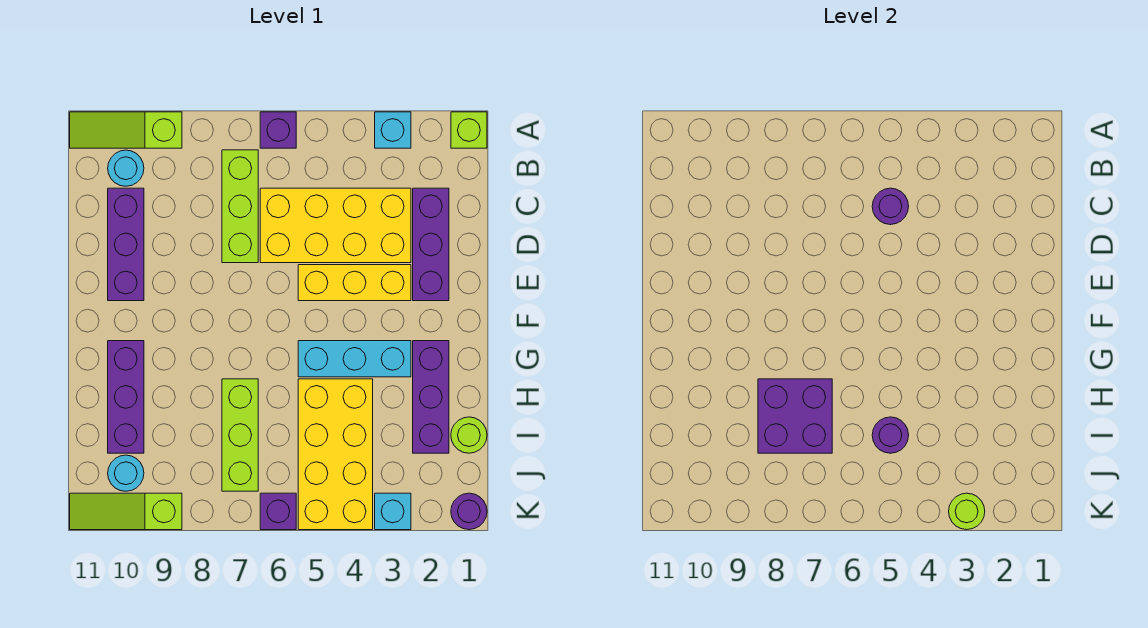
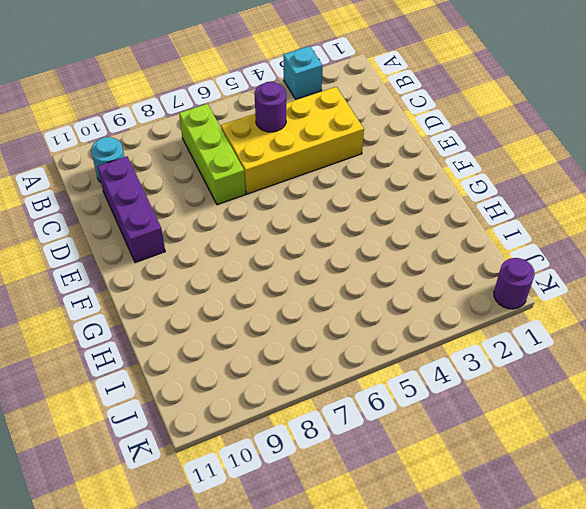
none -> lime 1x1 brick [451,112,487,148]
none -> purple 1x1 brick [260,112,296,148]
none -> lime 1x3 slope [70,112,182,148]

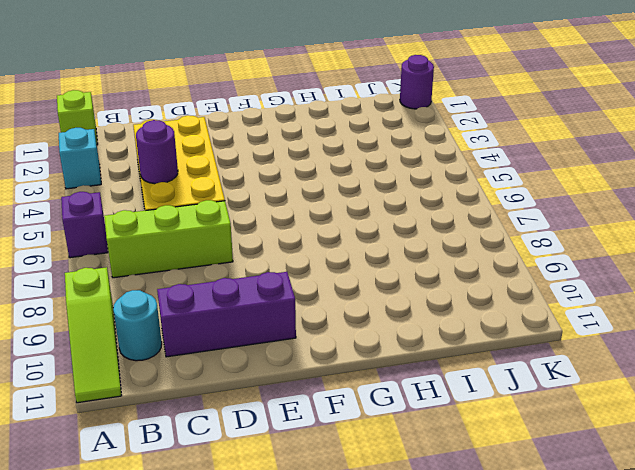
none -> purple 1x3 brick [413,188,449,301]
none -> yellow 1x3 brick [298,265,411,301]
none -> purple 1x3 brick [413,341,449,453]

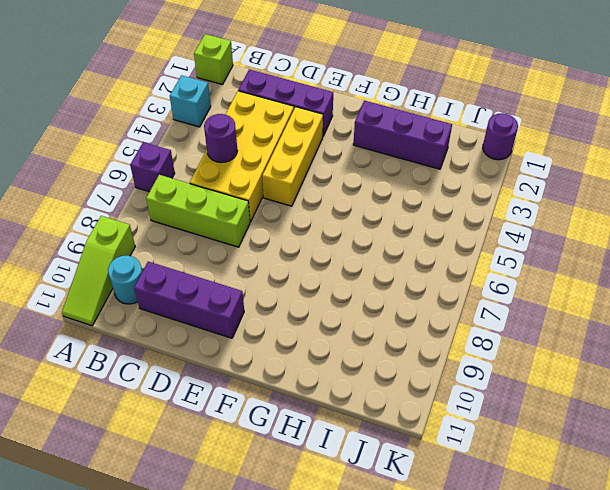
none -> cyan 1x3 brick [298,341,411,377]
none -> purple 1x3 brick [108,341,144,453]
none -> yellow 2x4 brick [298,379,373,530]

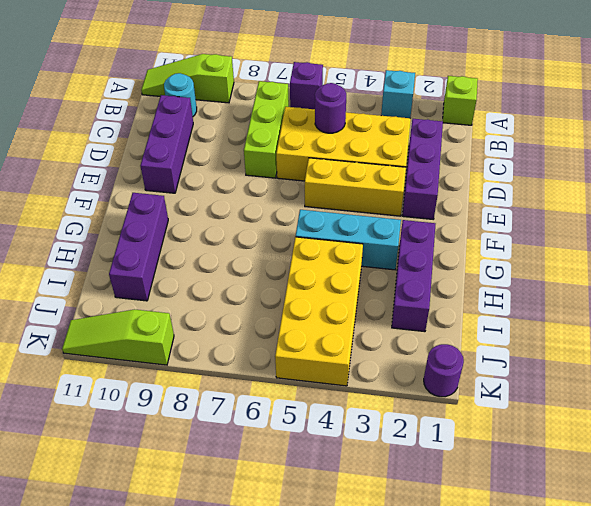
none -> lime 1x3 brick [222,379,258,491]
none -> lime 1x1 round brick [451,417,487,453]
none -> cyan 1x1 round brick [108,455,144,491]

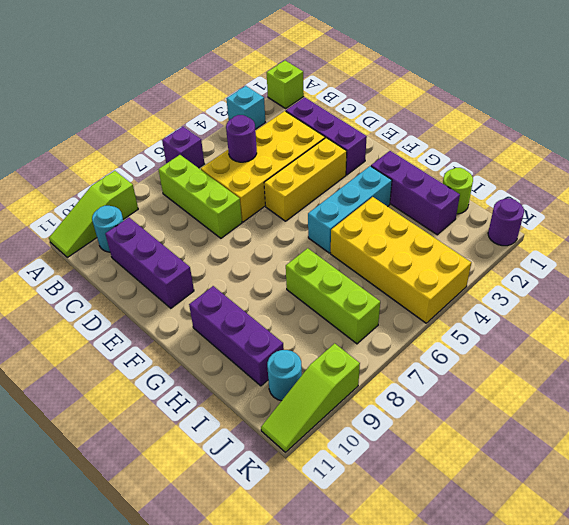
none -> cyan 1x1 brick [375,493,411,530]
none -> purple 1x1 brick [260,493,296,530]
none -> purple 2x2 brick [758,379,832,453]

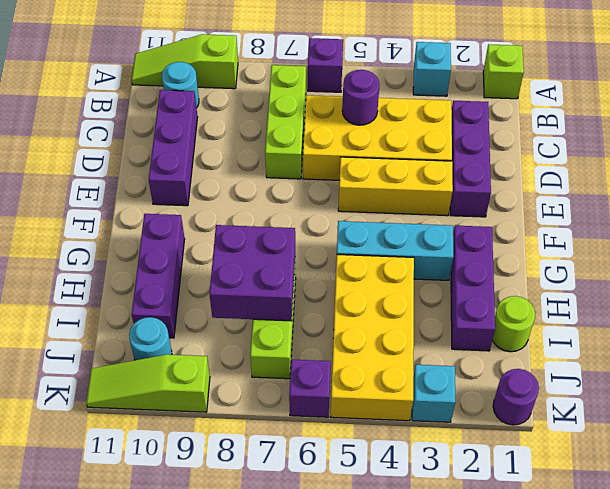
none -> purple 1x1 round brick [872,417,909,453]
none -> lime 1x1 round brick [949,493,985,530]

